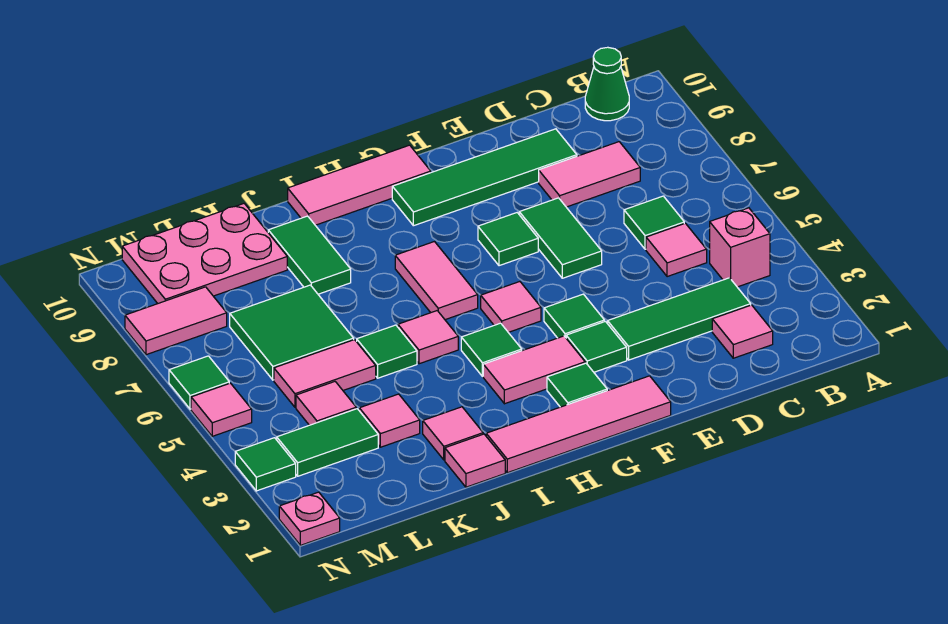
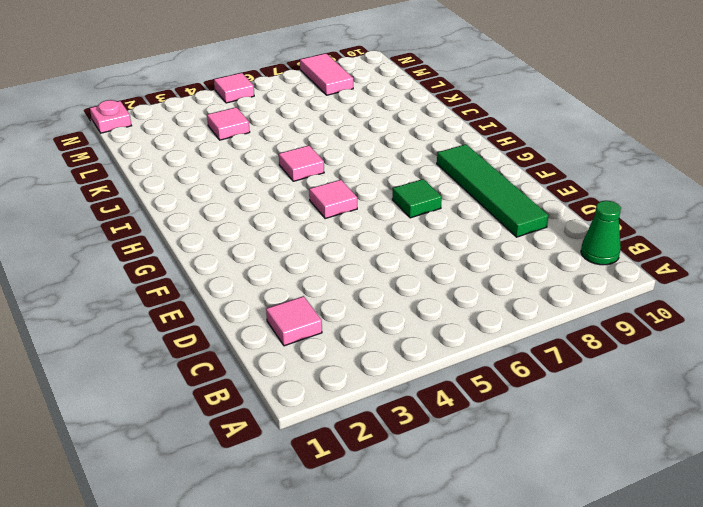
none -> pink 1x1 brick [710,208,770,287]
none -> green 1x3 tile [608,278,751,360]
none -> pink 1x1 tile [646,223,707,277]
none -> green 1x1 tile [624,196,684,249]

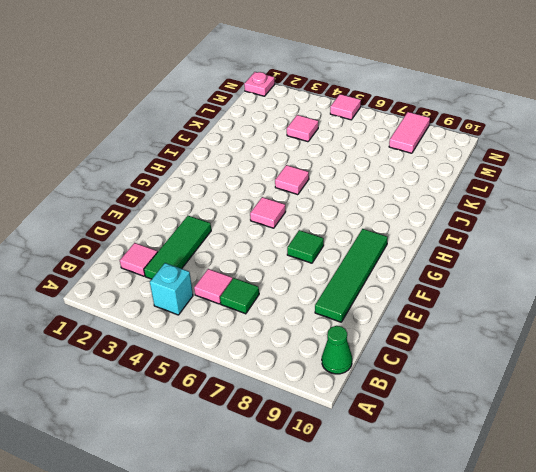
cyan 1x1 brick [150,263,193,315] -> pink 1x1 brick [710,208,770,287]
none -> pink 1x2 tile [539,142,640,207]
none -> green 1x2 tile [519,198,602,278]
none -> pink 1x4 tile [486,376,671,473]
none -> green 1x1 tile [566,321,627,372]

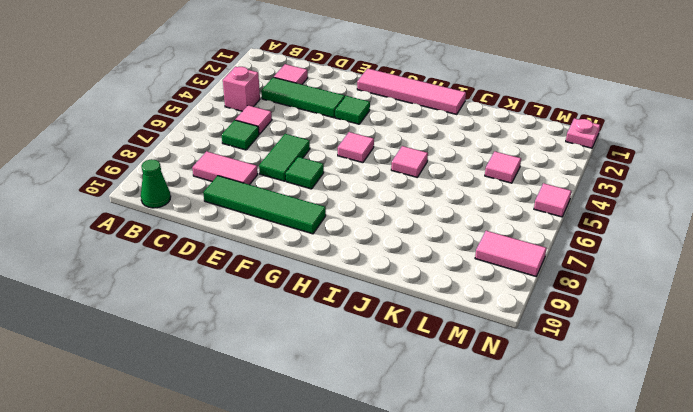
none -> green 1x1 tile [544,294,604,338]
none -> green 1x1 tile [547,363,607,407]
none -> pink 1x2 tile [483,336,585,404]
none -> pink 1x3 tile [288,145,431,225]

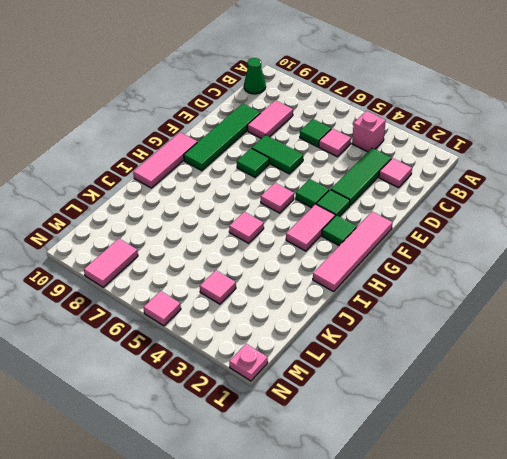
none -> green 1x1 tile [461,323,522,376]
none -> pink 1x2 tile [395,242,478,320]
none -> pink 1x1 tile [445,434,505,487]
none -> pink 1x1 tile [423,407,483,460]

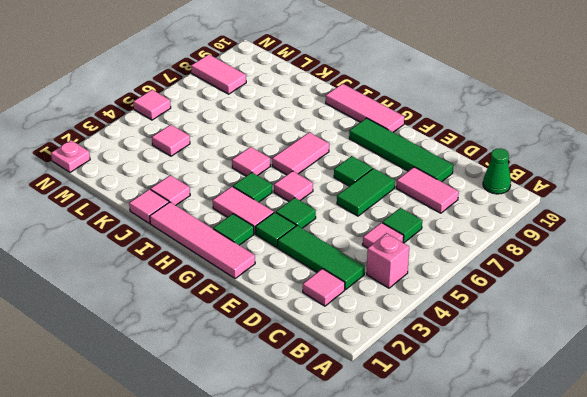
none -> green 1x1 tile [357,325,417,378]
none -> green 1x2 tile [268,216,351,294]
none -> pink 1x1 tile [359,394,420,447]
none -> pink 1x2 tile [274,340,376,407]

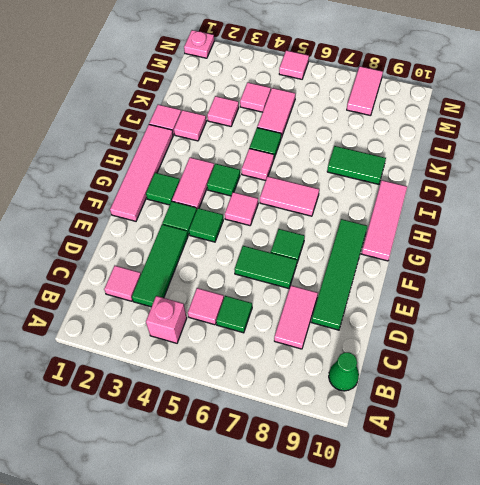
none -> green 2x2 tile [230,285,354,380]
none -> pink 2x3 plate [122,204,287,303]
none -> green 1x2 tile [277,409,378,476]
none -> green 1x1 tile [235,438,296,491]

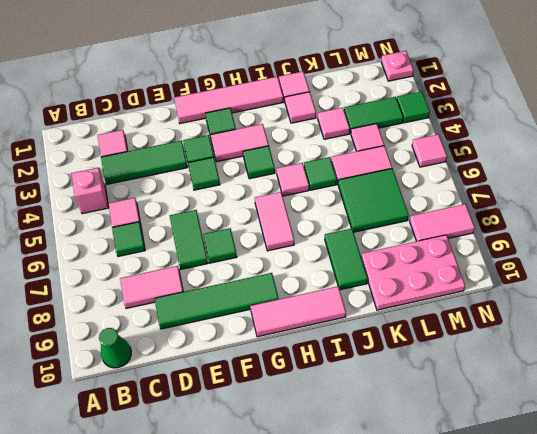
none -> pink 1x1 tile [481,282,541,332]
none -> green 1x1 tile [169,356,229,409]

